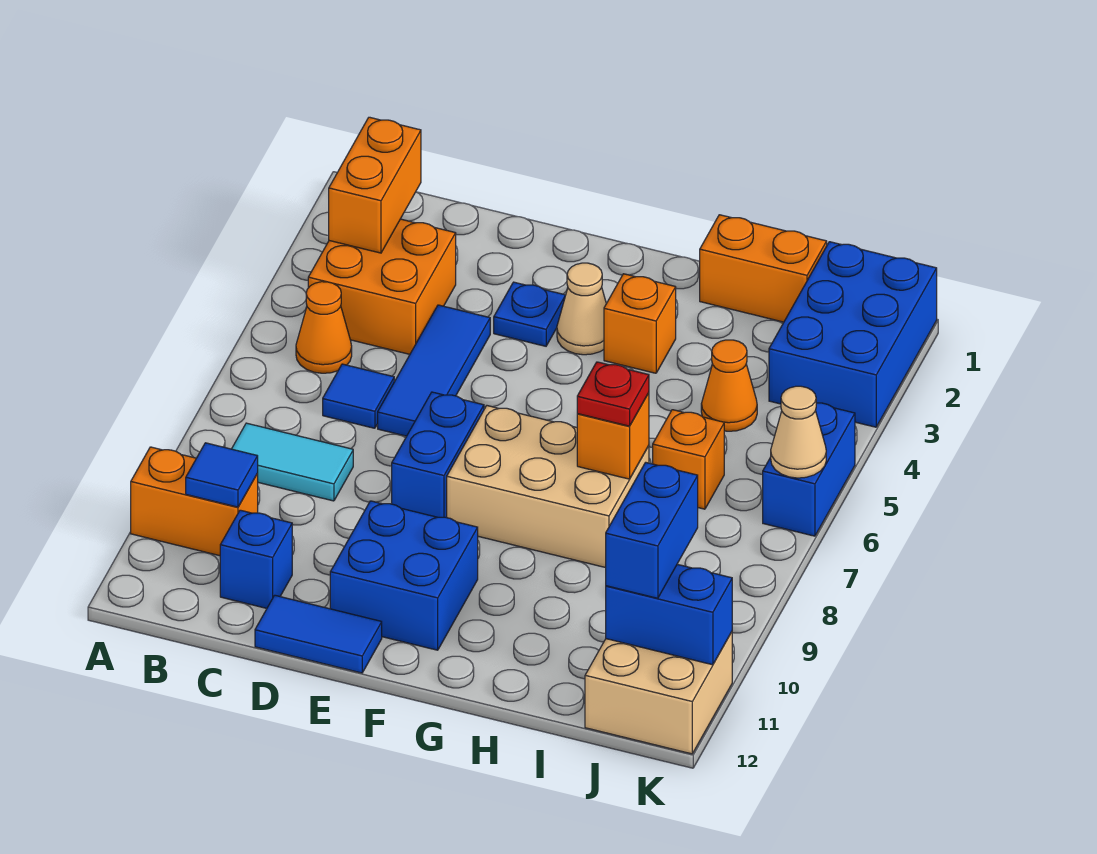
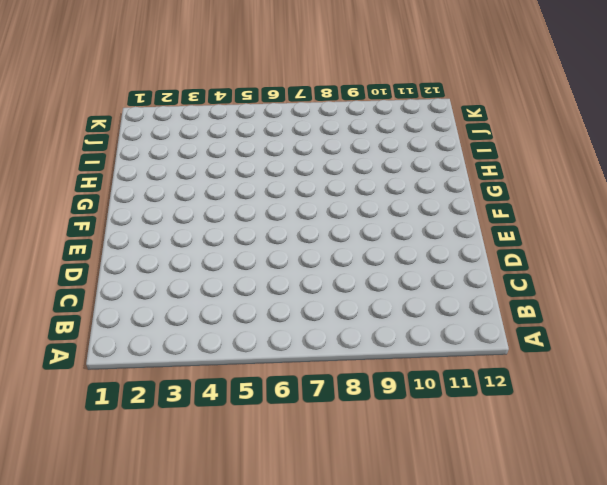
none -> orange 1x2 brick [131,447,258,556]
none -> orange 2x2 brick [308,219,456,354]
none -> orange 1x1 cone [296,282,352,373]

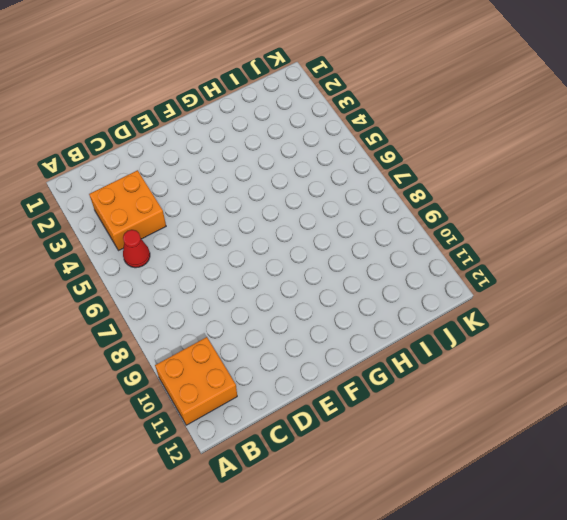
orange 2x2 brick [155,337,237,425] -> orange 1x2 brick [131,447,258,556]
red 1x1 cone [123,230,150,268] -> orange 1x1 cone [296,282,352,373]
none -> cyan 1x2 tile [232,423,353,501]
none -> blue 1x1 tile [323,364,394,428]
none -> blue 1x1 brick [220,510,292,608]

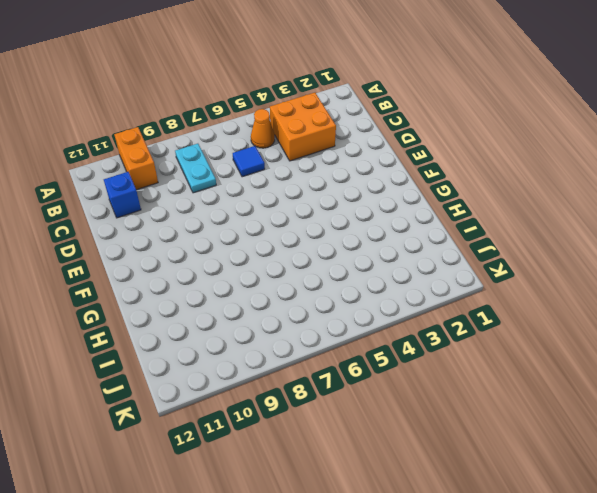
cyan 1x2 plate [175,144,216,193] -> cyan 1x2 tile [232,423,353,501]
none -> blue 1x3 tile [378,305,490,436]
none -> blue 1x2 tile [255,595,382,673]
none -> blue 1x1 plate [494,282,565,346]

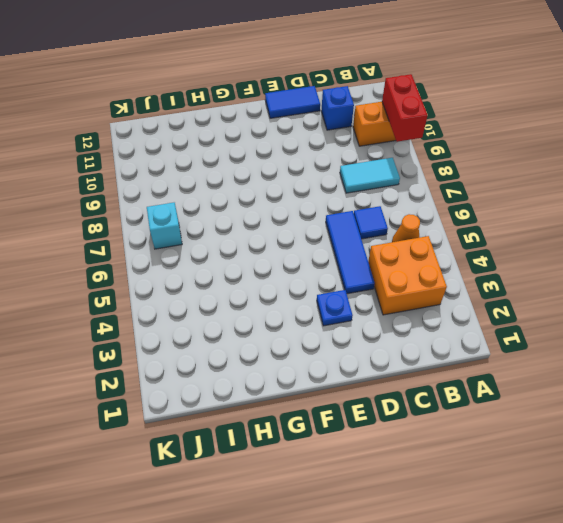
red 1x2 brick [382,74,428,142] -> none
cyan 1x1 brick [147,203,182,249] -> none
none -> blue 1x2 brick [392,392,484,518]
none -> blue 2x2 brick [330,501,478,650]
none -> tan 1x1 cone [557,263,606,355]

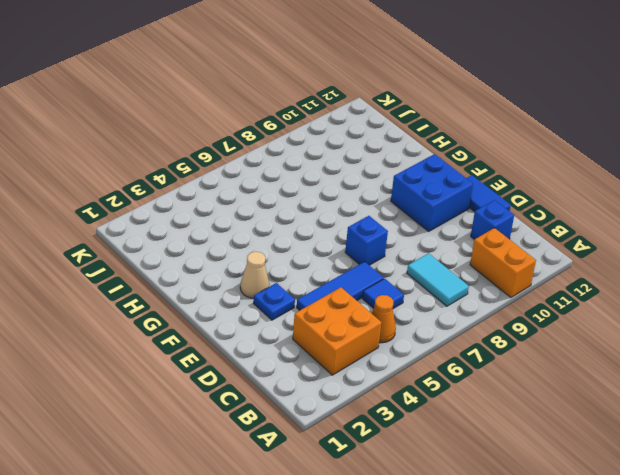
blue 1x1 brick [345,216,388,265] -> blue 1x2 brick [392,392,484,518]
none -> tan 2x3 brick [447,406,649,568]
none -> orange 1x1 brick [604,274,676,373]
none -> orange 1x2 brick [700,215,827,322]

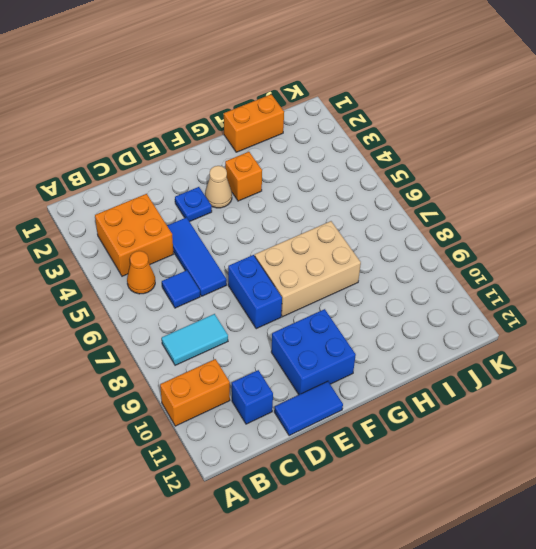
none -> orange 1x1 cone [701,340,757,431]
none -> orange 1x1 brick [653,410,724,509]
none -> blue 2x3 brick [769,242,937,427]

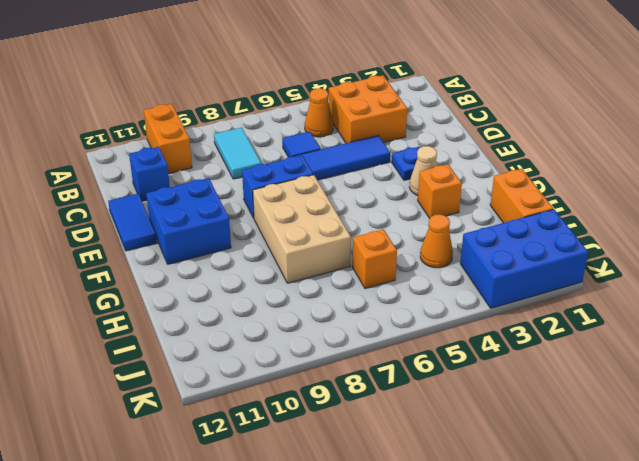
none -> tan 2x2 brick [585,632,732,754]
none -> blue 1x2 brick [763,403,855,536]
none -> orange 1x2 brick [329,117,421,253]

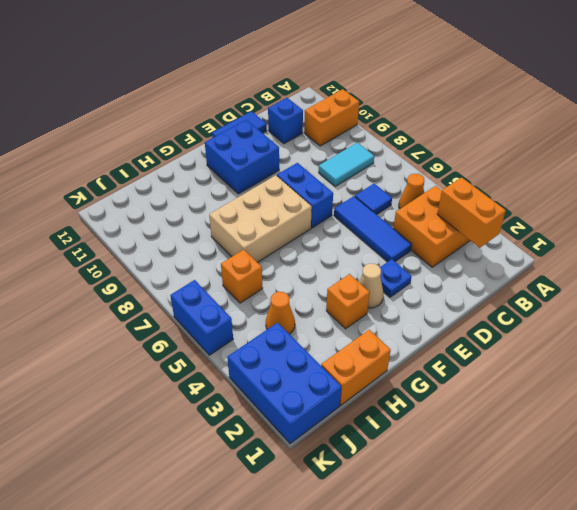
none -> tan 2x2 brick [585,632,732,754]
none -> blue 1x1 tile [186,443,258,507]
none -> orange 1x1 brick [577,393,649,479]

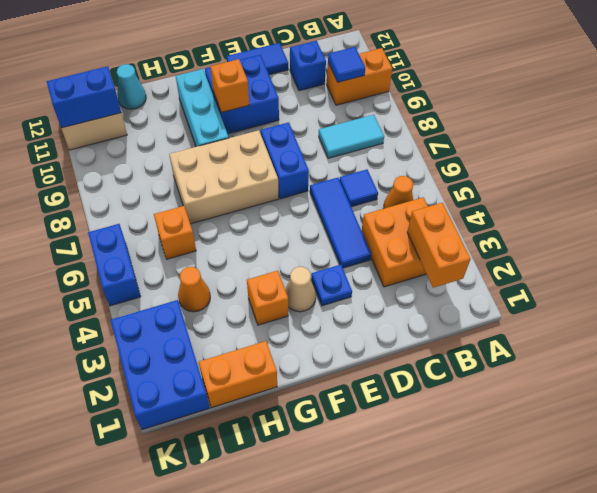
orange 1x1 brick [210,59,249,113] -> orange 1x1 brick moved to [577,393,649,479]
cyan 1x3 brick [176,69,229,147] -> none
cyan 1x1 cone [117,64,146,109] -> none
none -> tan 1x1 cone [771,386,826,478]
none -> red 1x1 plate [577,362,649,426]
none -> blue 1x2 brick [606,462,698,598]

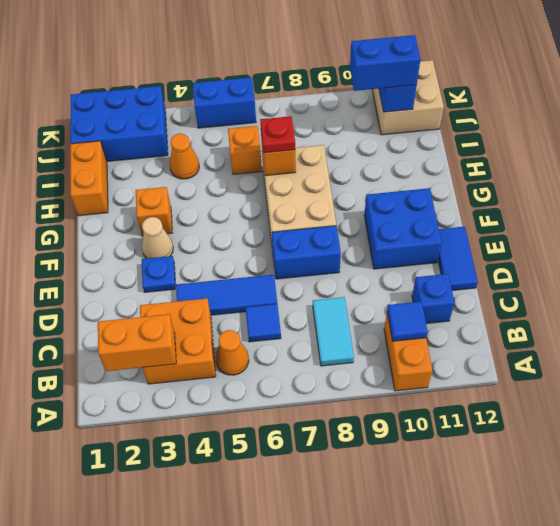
none -> tan 1x1 cone [771,386,826,478]

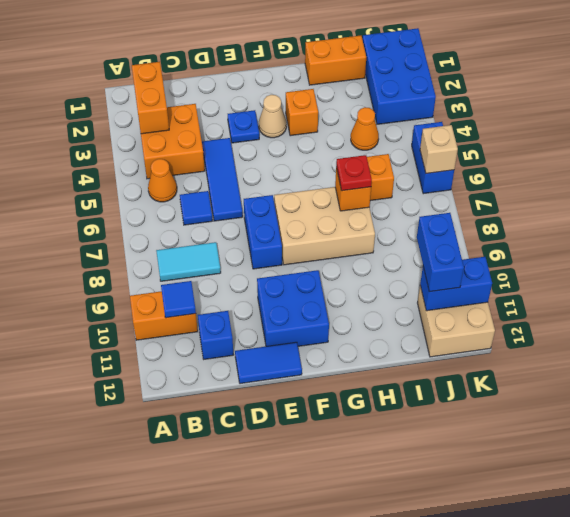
tan 1x1 brick [420,125,458,173] -> tan 1x1 cone [771,386,826,478]

